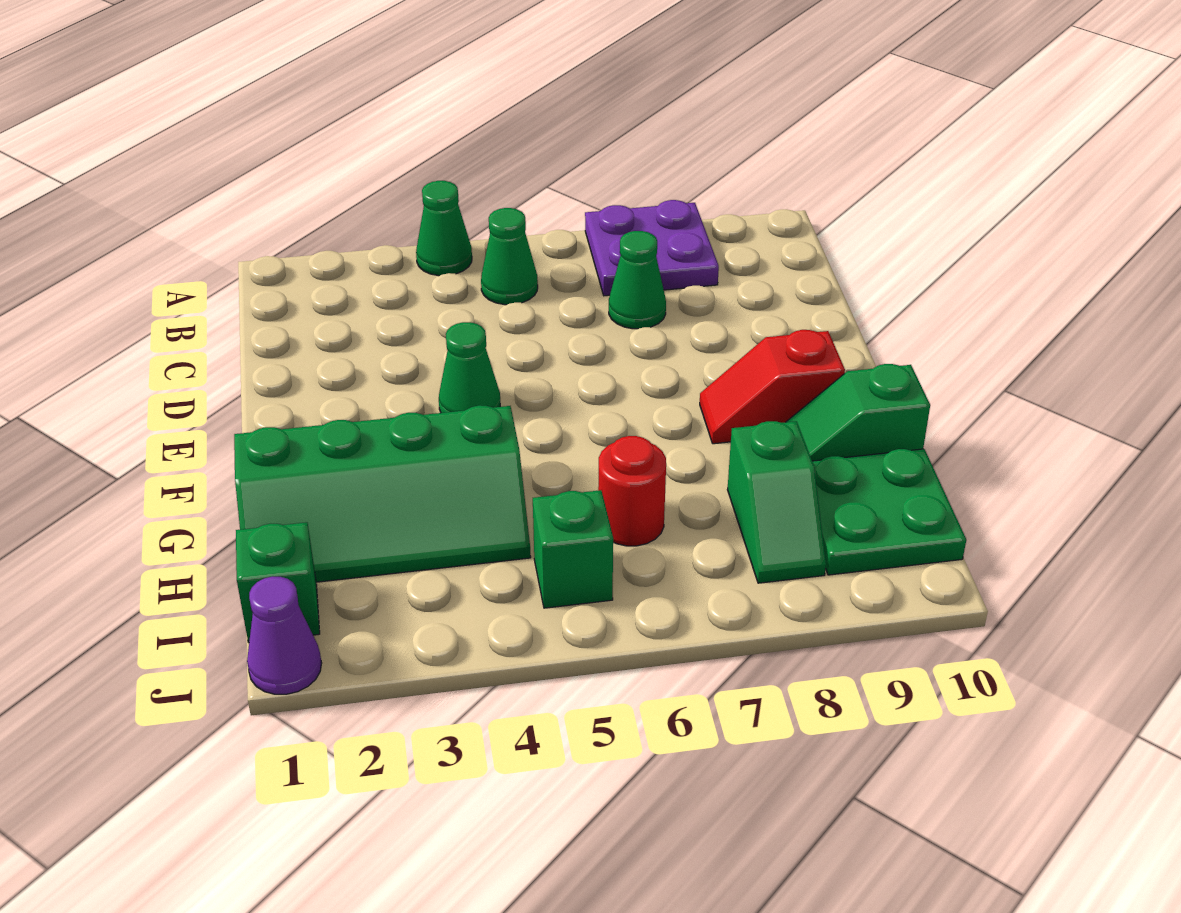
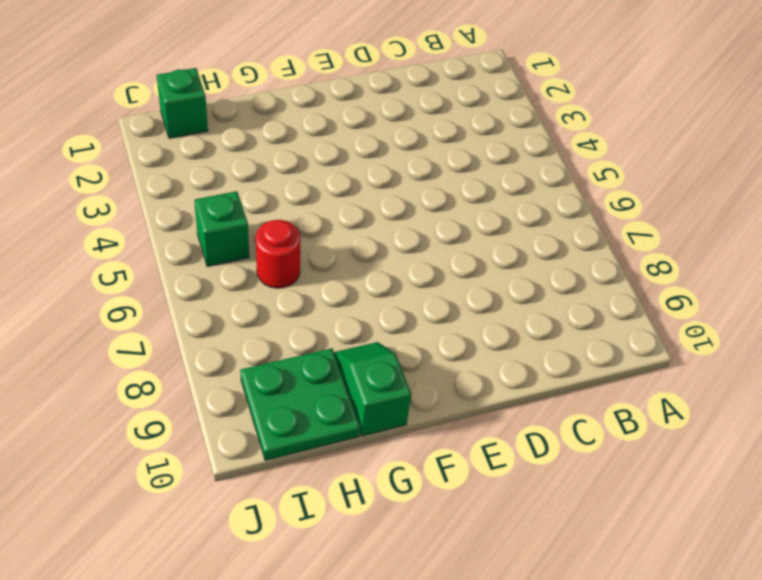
none -> green 1x1 cone [416,181,472,276]
none -> purple 2x2 plate [585,200,719,296]
none -> green 1x1 cone [481,208,538,305]

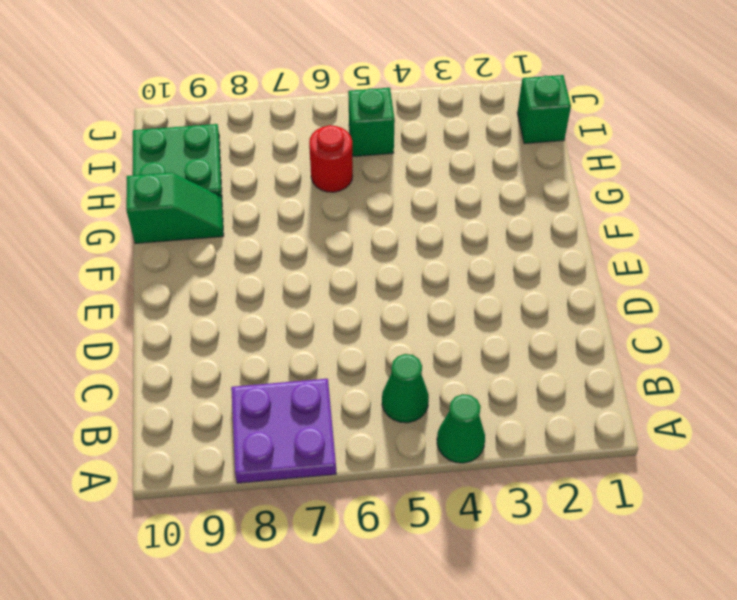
none -> green 1x1 cone [609,231,666,329]
none -> green 1x1 cone [439,322,500,413]
none -> red 1x2 slope [700,330,845,444]

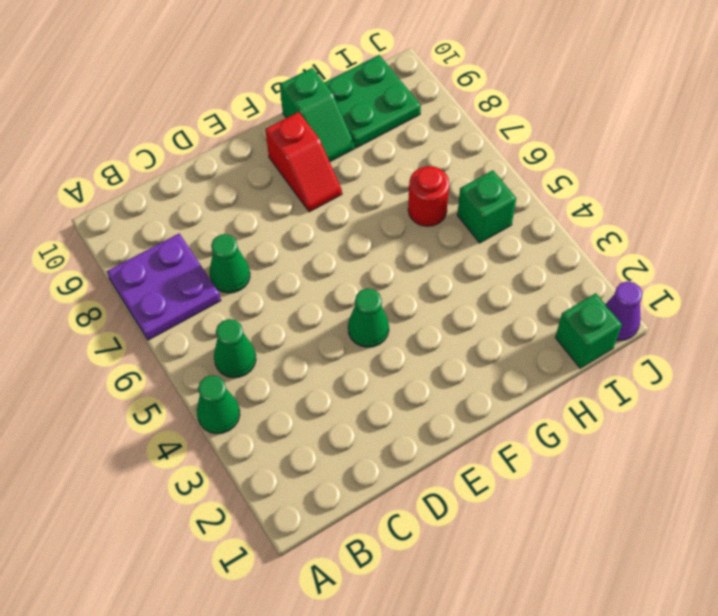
none -> green 2x4 slope [234,405,531,582]
none -> green 1x2 slope [727,421,826,583]

